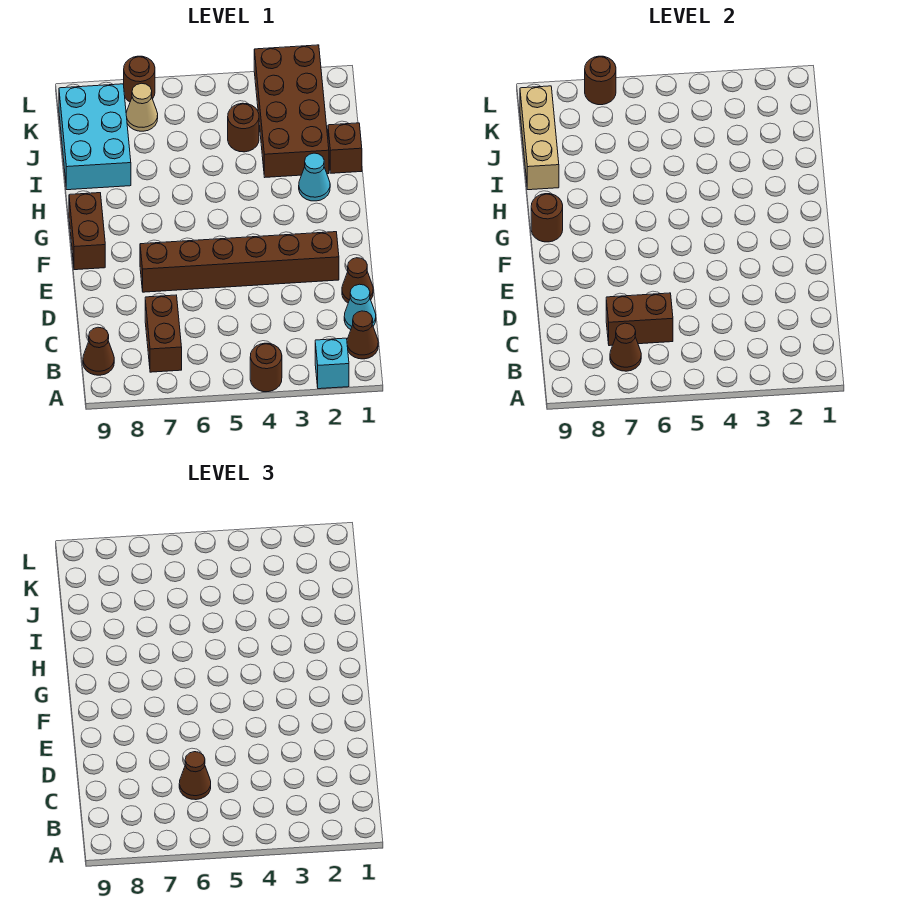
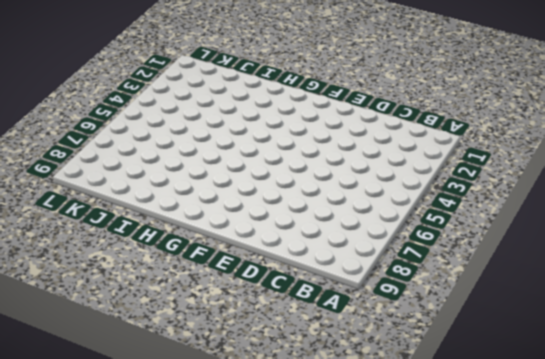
none -> cyan 1x1 brick [315,338,349,389]
none -> brown 1x1 round brick [250,343,282,392]
none -> brown 1x1 cone [347,311,378,359]

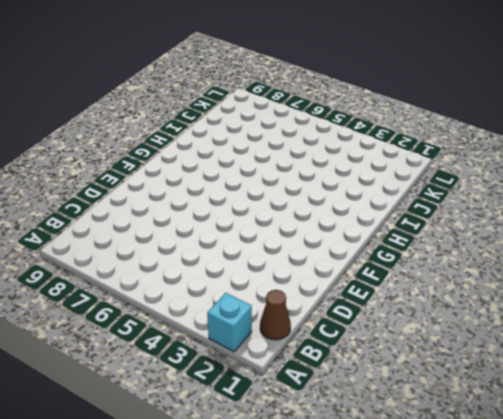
none -> brown 1x1 round brick [250,343,282,392]
none -> brown 1x2 brick [145,295,182,372]
none -> brown 1x1 cone [83,327,114,375]

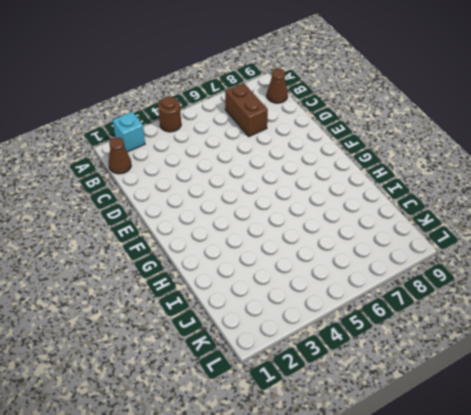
none -> cyan 1x1 cone [344,284,376,330]
none -> brown 1x1 cone [342,258,373,303]
none -> brown 1x6 brick [140,232,339,292]

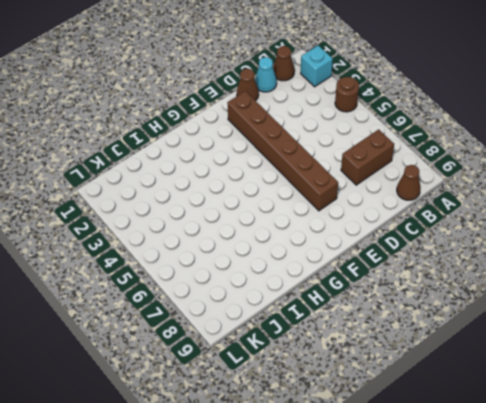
none -> brown 1x2 brick [69,193,105,270]
none -> cyan 1x1 cone [299,153,330,201]
none -> brown 1x1 brick [328,123,362,173]

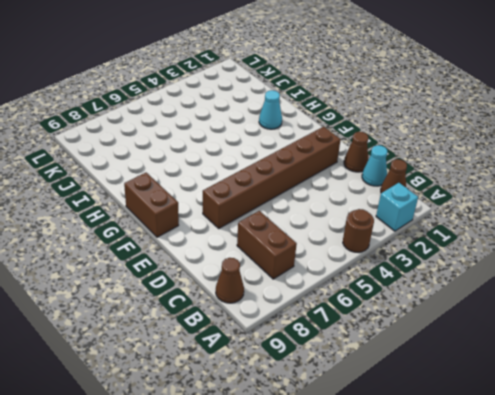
none -> brown 1x1 brick [328,123,362,173]
none -> brown 2x4 brick [254,45,329,177]
none -> cyan 2x3 brick [59,84,131,190]

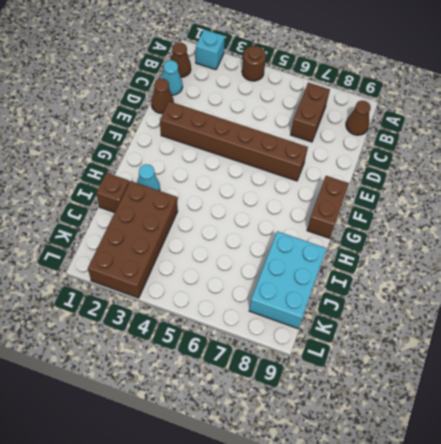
none -> brown 1x1 round brick [228,103,259,152]
none -> tan 1x1 cone [126,83,158,131]
none -> brown 1x1 round brick [124,56,155,102]

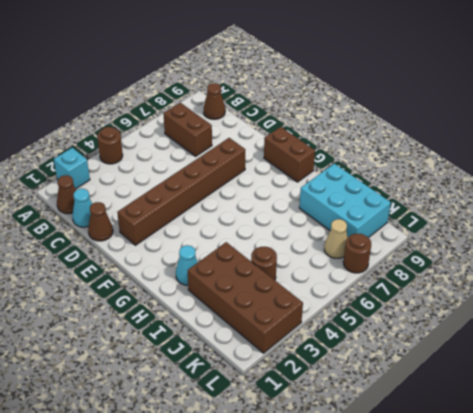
none -> brown 1x1 brick [328,123,362,173]
none -> brown 1x1 cone [610,323,641,371]
none -> brown 1x2 brick [606,293,673,346]

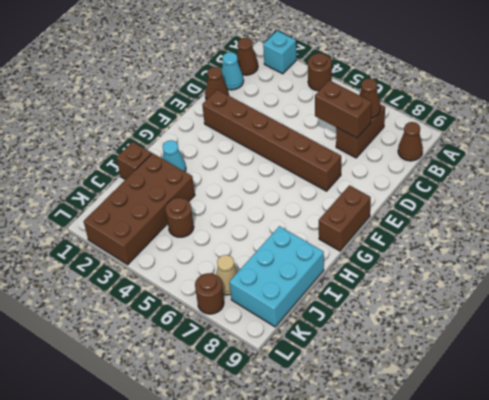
none -> brown 1x1 round brick [531,194,563,242]
none -> tan 1x3 brick [520,86,559,190]
none -> brown 1x1 round brick [585,56,616,105]

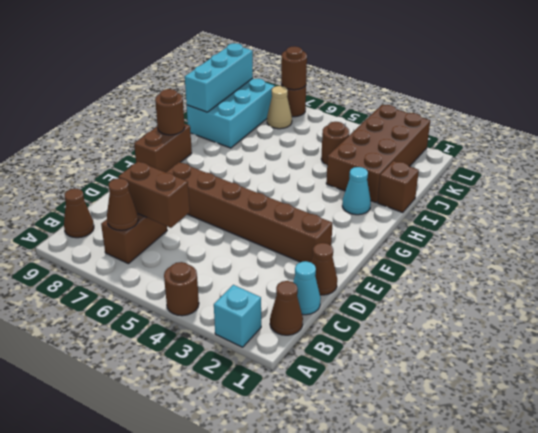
cyan 1x3 brick [185,43,253,112] -> tan 1x3 brick [520,86,559,190]
none -> brown 1x1 cone [179,752,211,800]

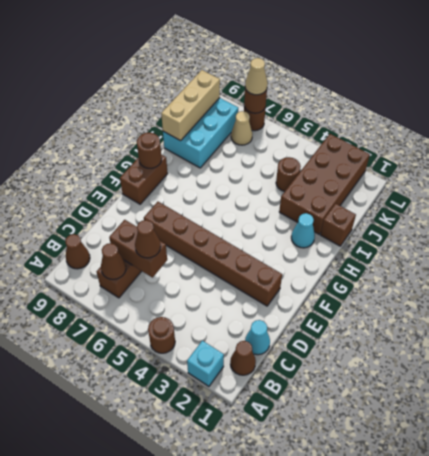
tan 1x1 cone [245,58,268,95] -> none
none -> brown 1x1 cone [342,258,373,303]

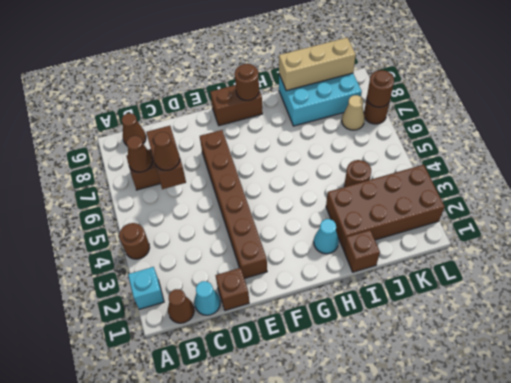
brown 1x1 brick [215,268,249,311] -> brown 1x1 cone [342,258,373,303]

